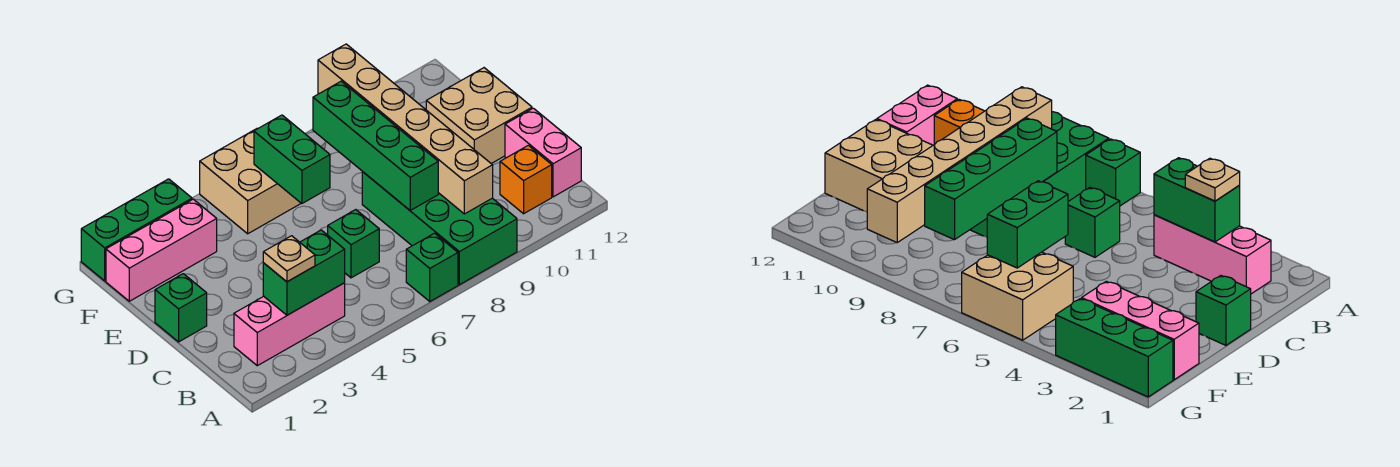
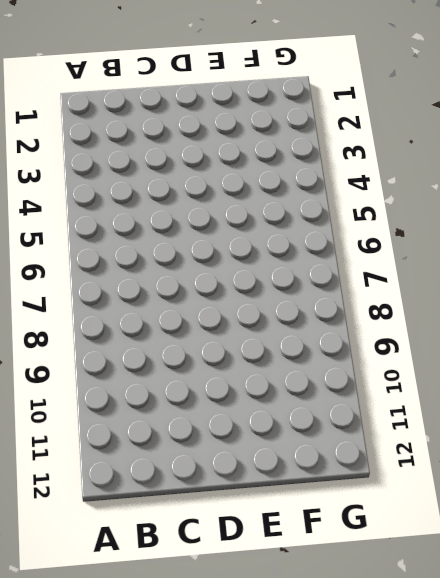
none -> green 1x1 brick [406,233,458,301]
none -> green 2x4 brick [362,172,517,285]
none -> pink 1x3 brick [234,283,345,366]

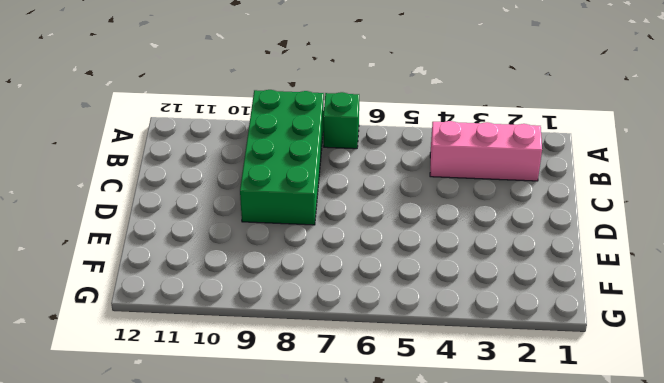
none -> orange 1x1 brick [500,145,552,214]
none -> pink 1x2 brick [505,108,581,197]
none -> green 1x1 brick [328,210,379,278]

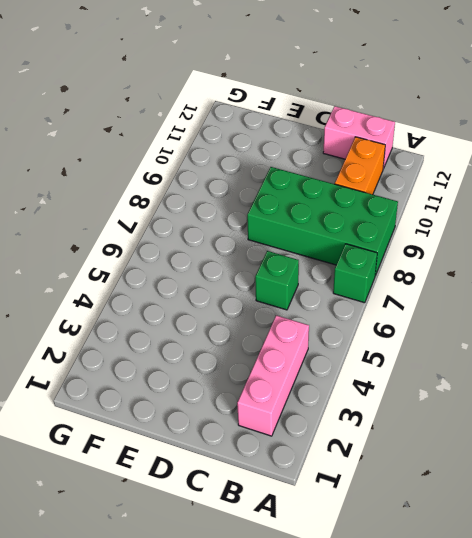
orange 1x2 brick [335,137,385,194] -> orange 1x1 brick [500,145,552,214]
none -> green 1x1 brick [155,274,207,342]
none -> tan 2x2 brick [426,68,532,164]
none -> pink 1x3 brick [106,199,217,301]

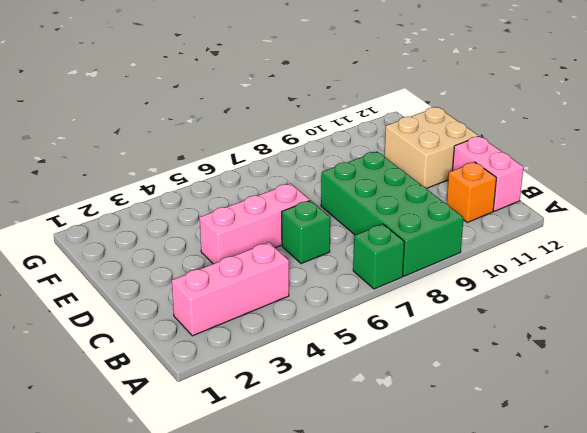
pink 1x3 brick [200,184,310,264] -> pink 1x3 brick moved to [106,199,217,301]
none -> green 1x1 brick [155,274,207,342]
none -> tan 2x2 brick [200,128,301,234]
none -> green 1x3 brick [81,179,192,281]

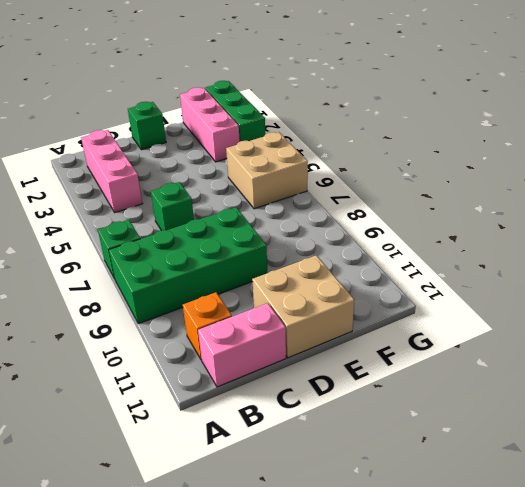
none -> green 1x2 brick [263,230,345,315]
none -> tan 1x6 brick [318,44,493,214]
none -> green 1x4 brick [313,81,438,210]

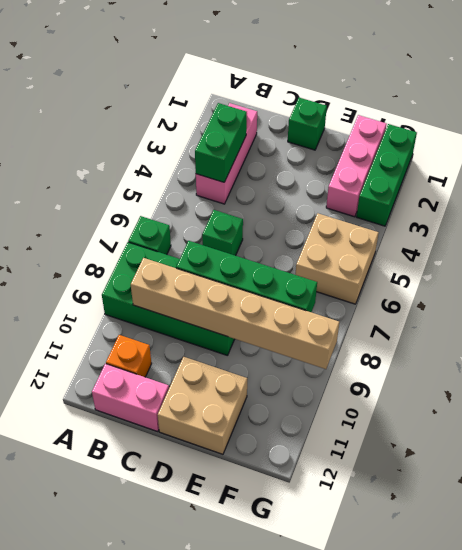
none -> green 1x2 brick [254,115,330,204]
none -> tan 1x1 plate [263,236,315,282]

